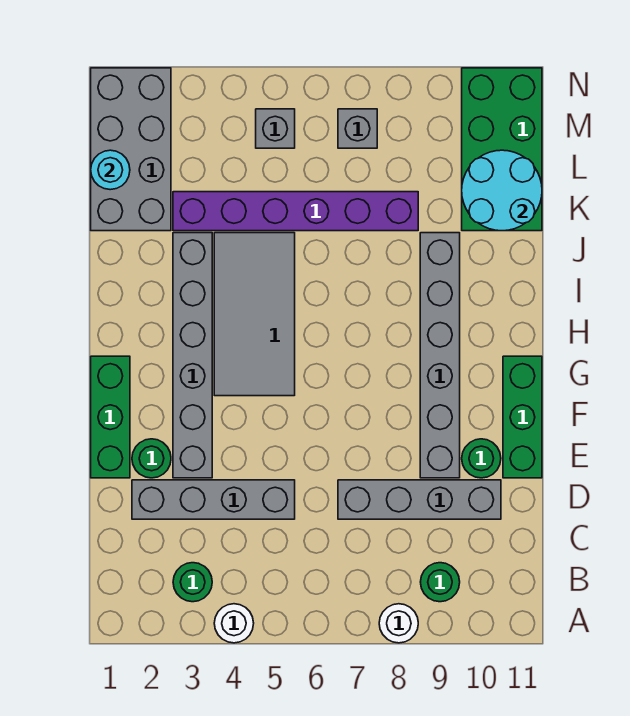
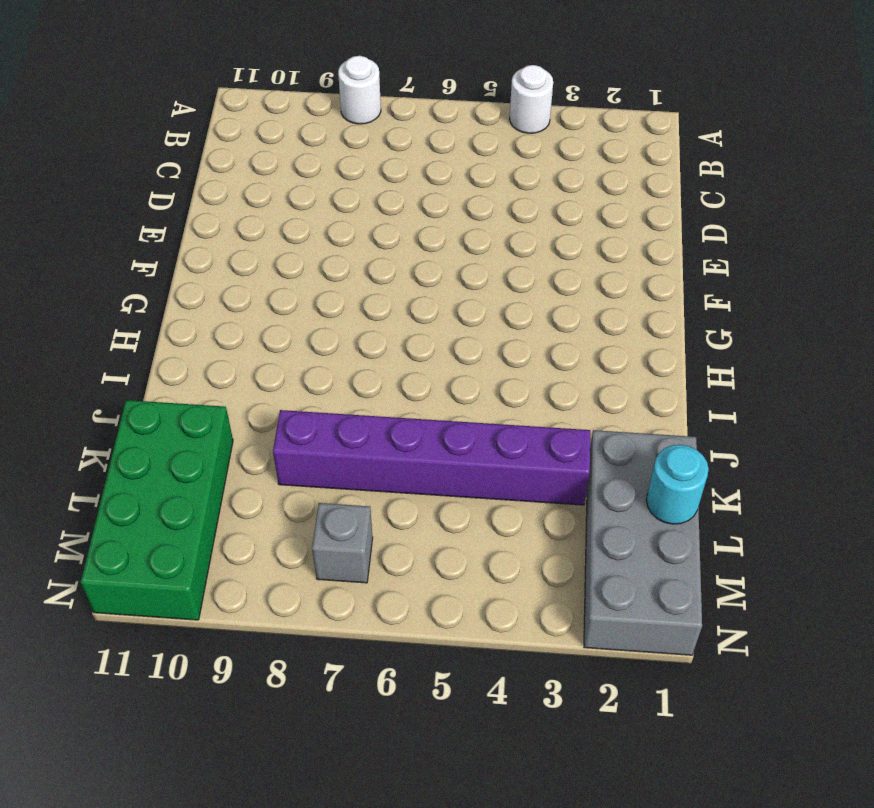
none -> green 1x1 round brick [173,563,212,602]
none -> green 1x1 round brick [421,563,460,602]
none -> grey 1x4 brick [132,480,295,519]

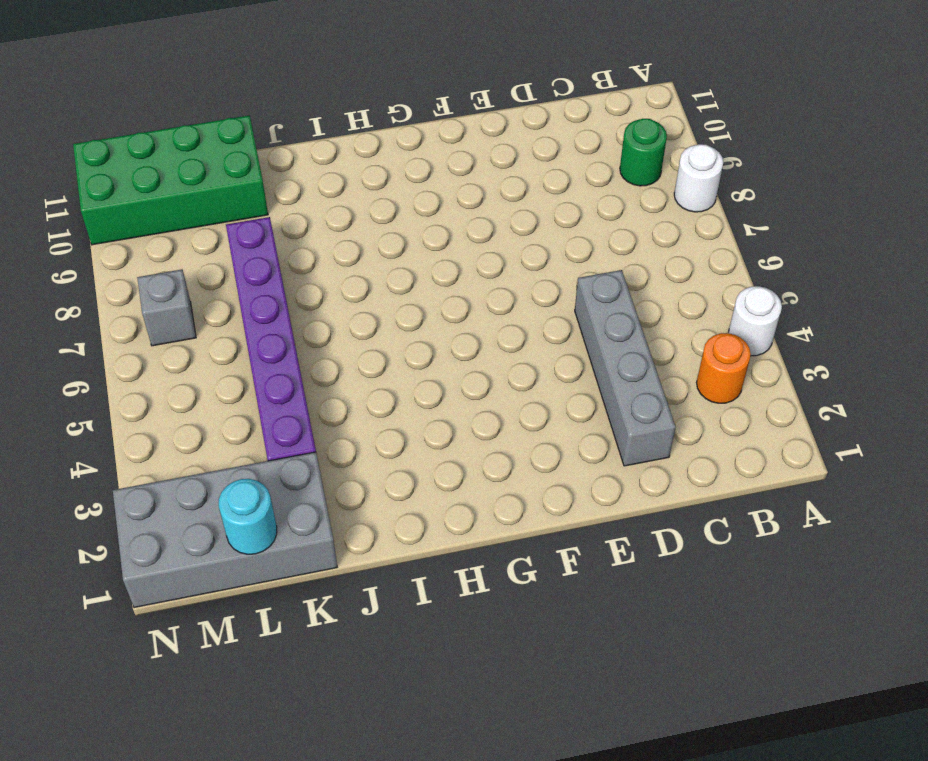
orange 1x1 round brick [697,333,751,403] -> green 1x1 round brick [173,563,212,602]
none -> grey 1x4 brick [338,480,501,519]
none -> green 1x3 brick [91,356,130,478]
none -> green 1x1 round brick [132,439,171,478]

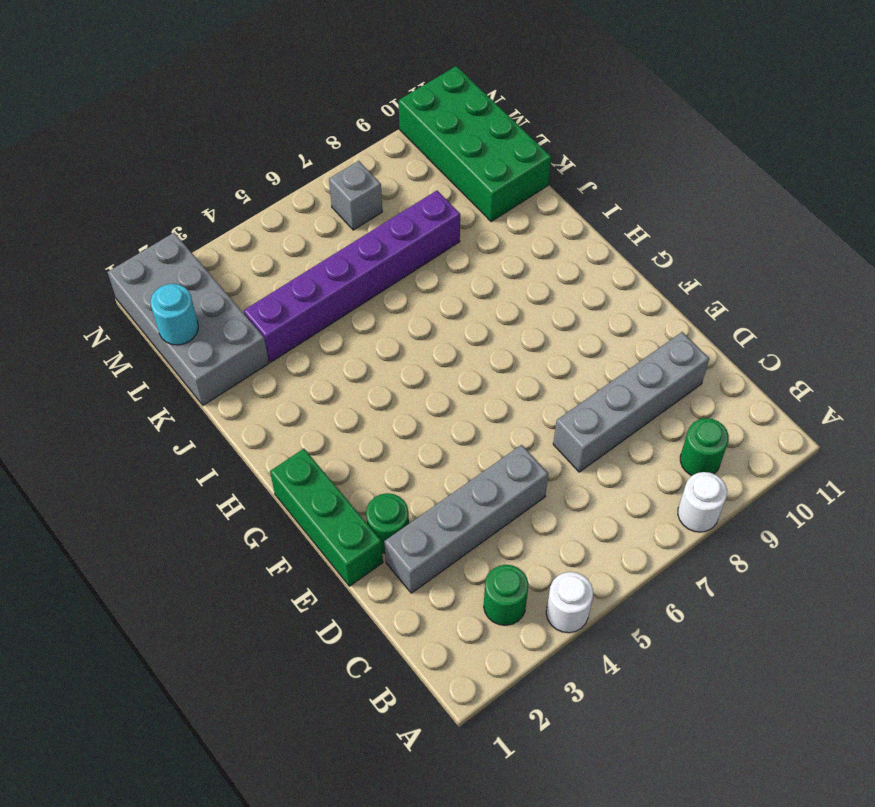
none -> grey 1x6 brick [173,233,212,478]
none -> grey 1x6 brick [420,233,460,478]
none -> green 1x1 round brick [462,439,501,478]

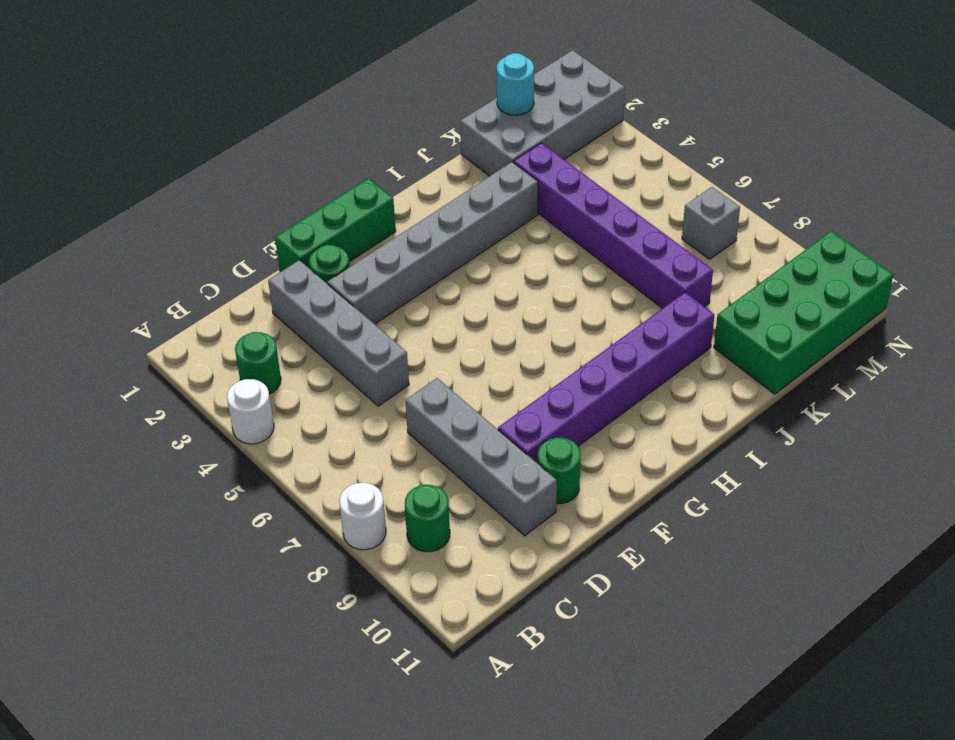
purple 1x6 brick [498,293,714,464] -> grey 1x6 brick [420,233,460,478]
none -> green 1x3 brick [503,356,542,478]
none -> grey 2x4 tile [214,233,295,396]
none -> grey 1x1 brick [256,109,295,148]

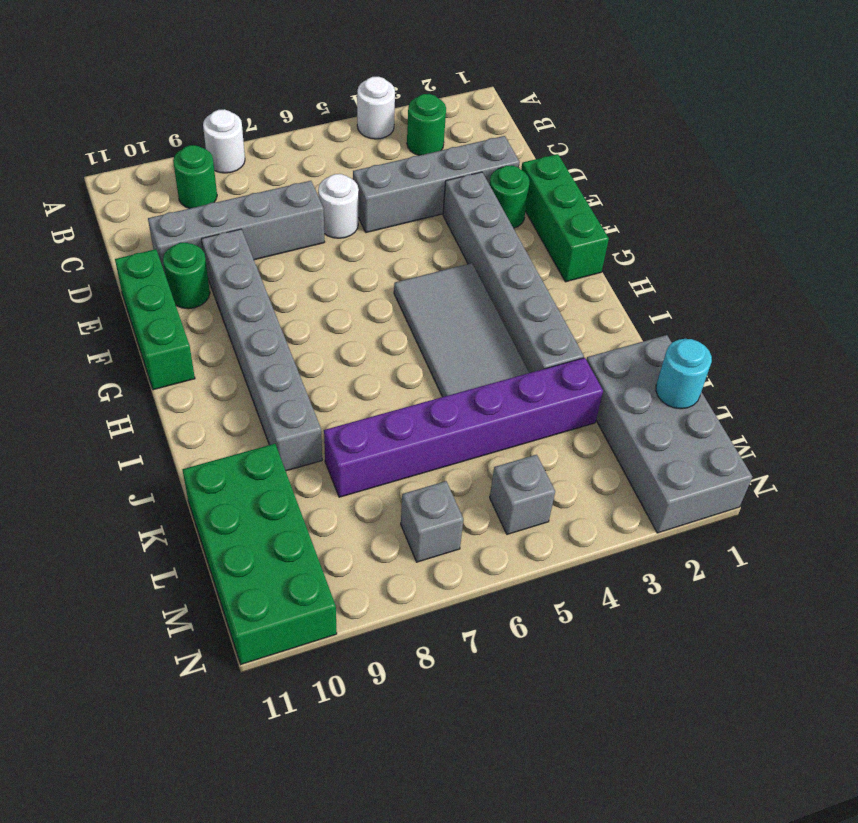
white 1x1 round brick [318,174,359,238] -> none
none -> cyan 2x2 round brick [462,150,542,231]

